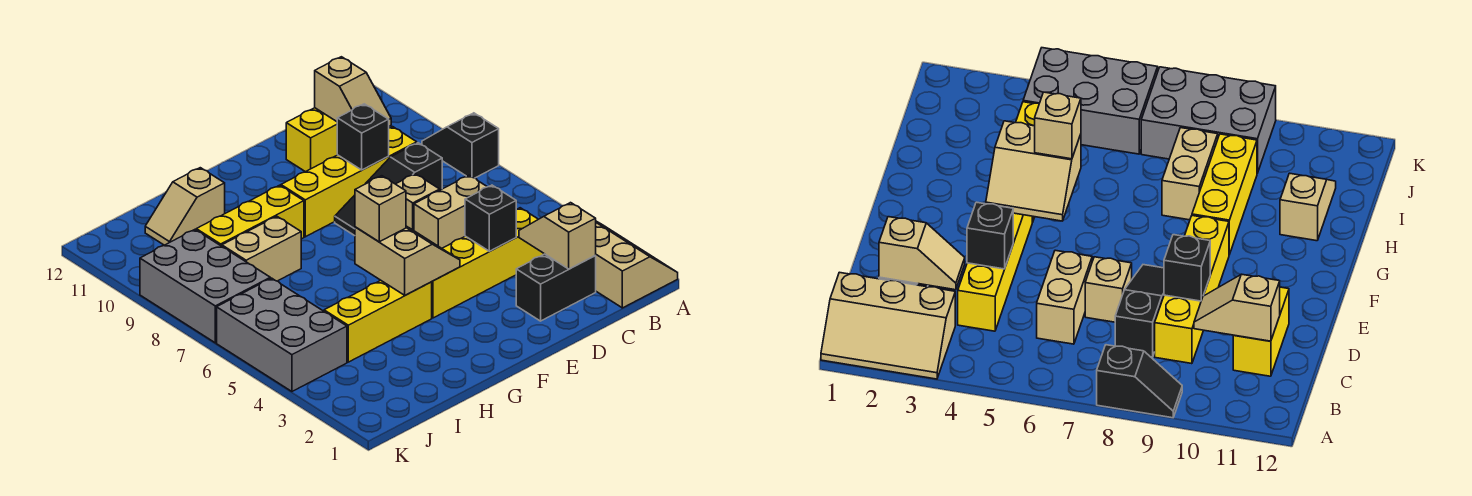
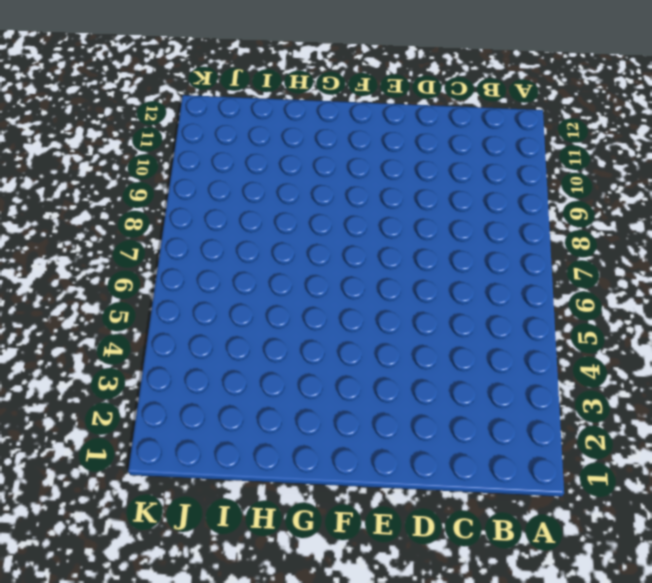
none -> tan 2x3 slope [595,221,678,308]
none -> black 1x2 slope [422,113,499,178]
none -> black 1x2 brick [516,254,596,321]

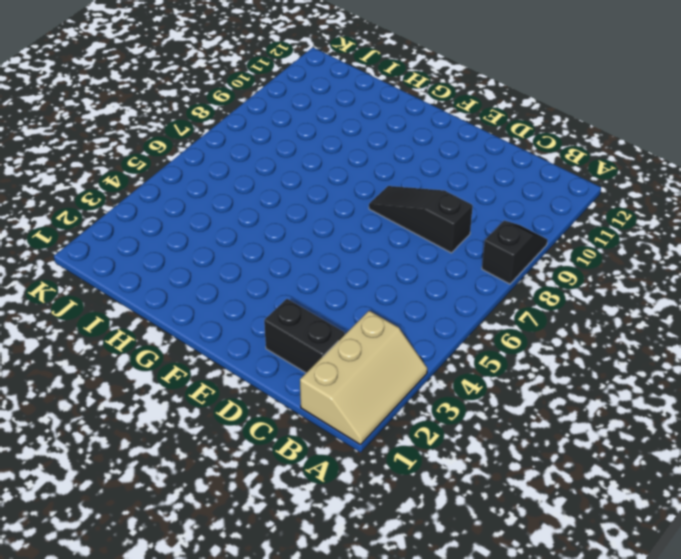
none -> yellow 1x4 brick [432,208,544,318]
none -> tan 1x2 brick [414,175,487,248]
none -> yellow 1x4 brick [281,127,417,237]

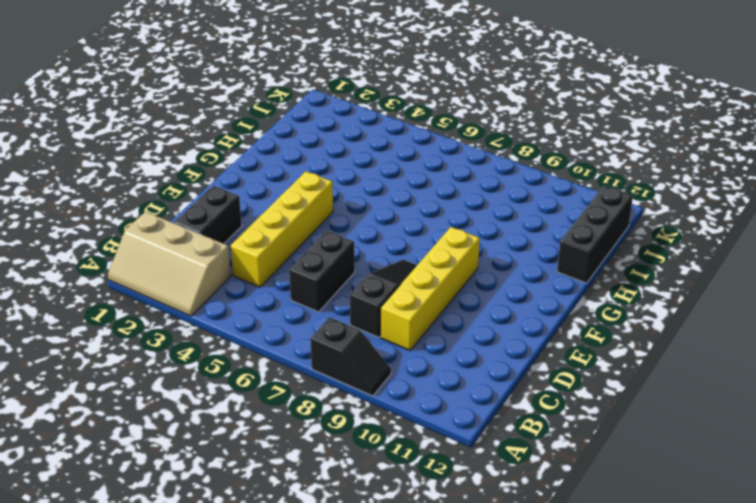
black 1x2 brick [289,231,355,312] -> tan 1x2 brick [414,175,487,248]
black 1x3 brick [557,186,633,283] -> none
none -> yellow 1x2 brick [286,108,337,172]
none -> tan 1x1 brick [396,174,440,231]
none -> yellow 1x3 brick [324,280,432,362]

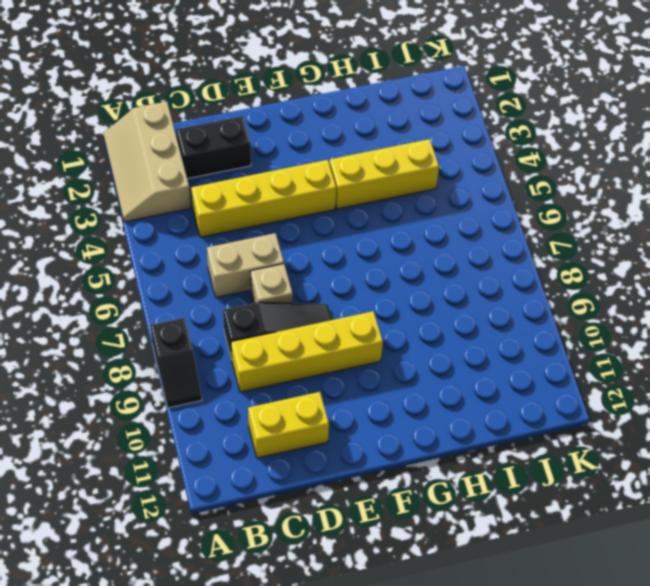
none -> yellow 1x3 brick [196,185,304,246]
none -> tan 1x2 brick [222,216,301,281]
none -> tan 1x2 slope [145,168,225,245]

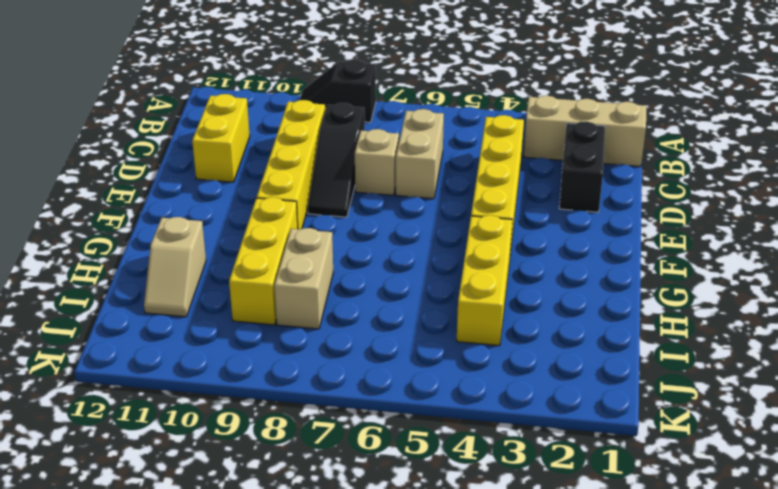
none -> grey 2x3 brick [217,278,347,391]
none -> grey 2x3 brick [140,230,270,343]
none -> tan 1x2 slope [519,203,596,269]

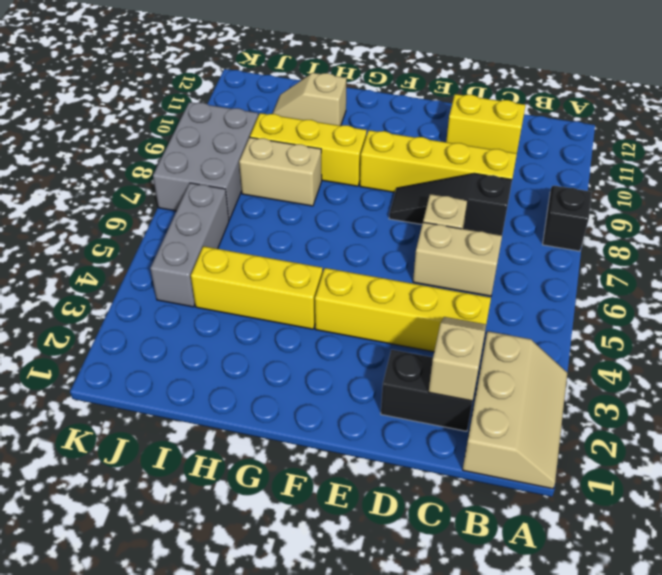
grey 1x3 brick [150,183,229,307] -> grey 2x3 brick [217,278,347,391]
none -> tan 1x2 slope [315,57,391,126]
none -> black 1x1 brick [465,185,516,251]
none -> black 1x1 brick [337,104,389,170]

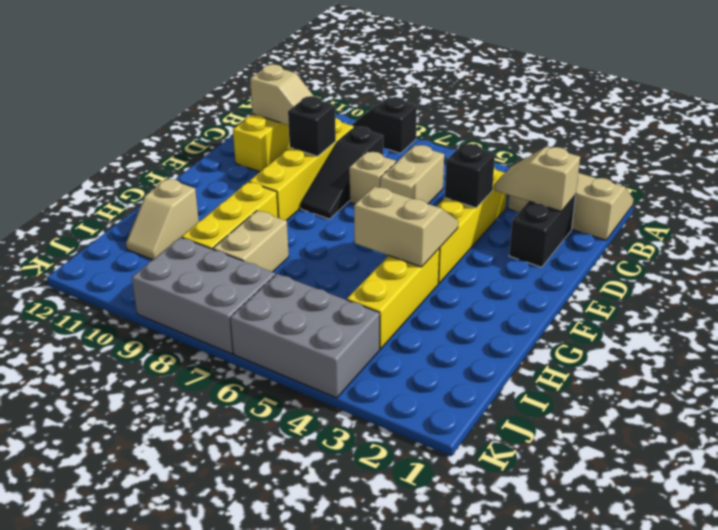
none -> tan 1x1 brick [355,176,406,242]

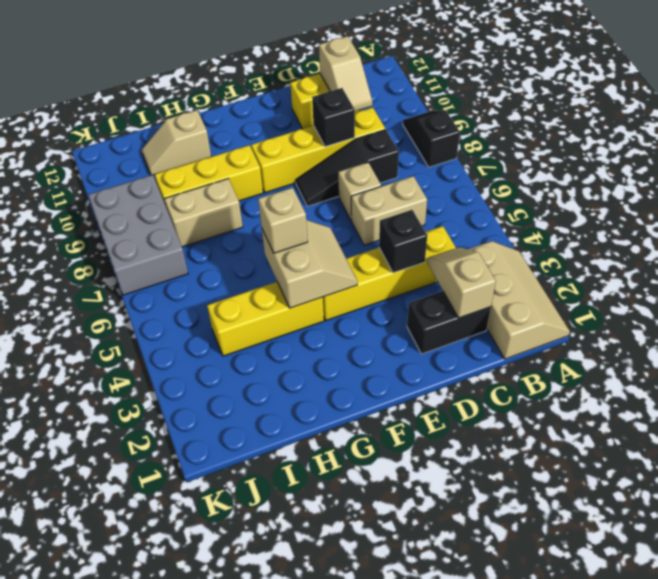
none -> grey 2x3 brick [217,278,347,391]

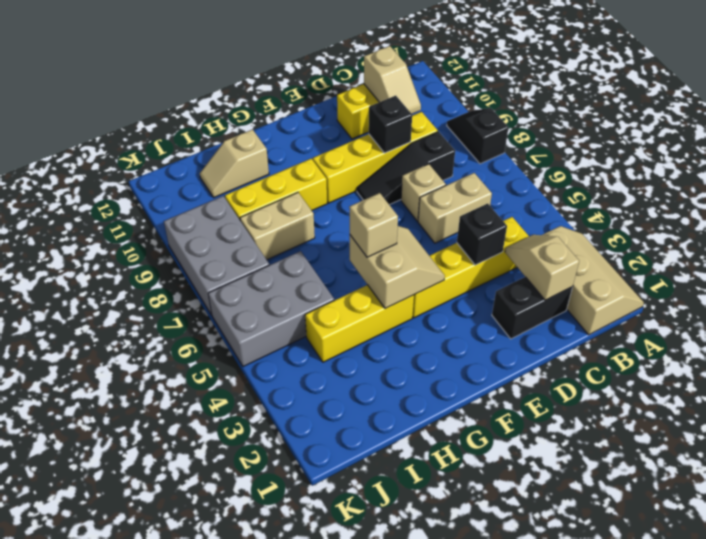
grey 2x3 brick [208,251,334,367] -> grey 2x3 brick turned to [217,278,347,391]

